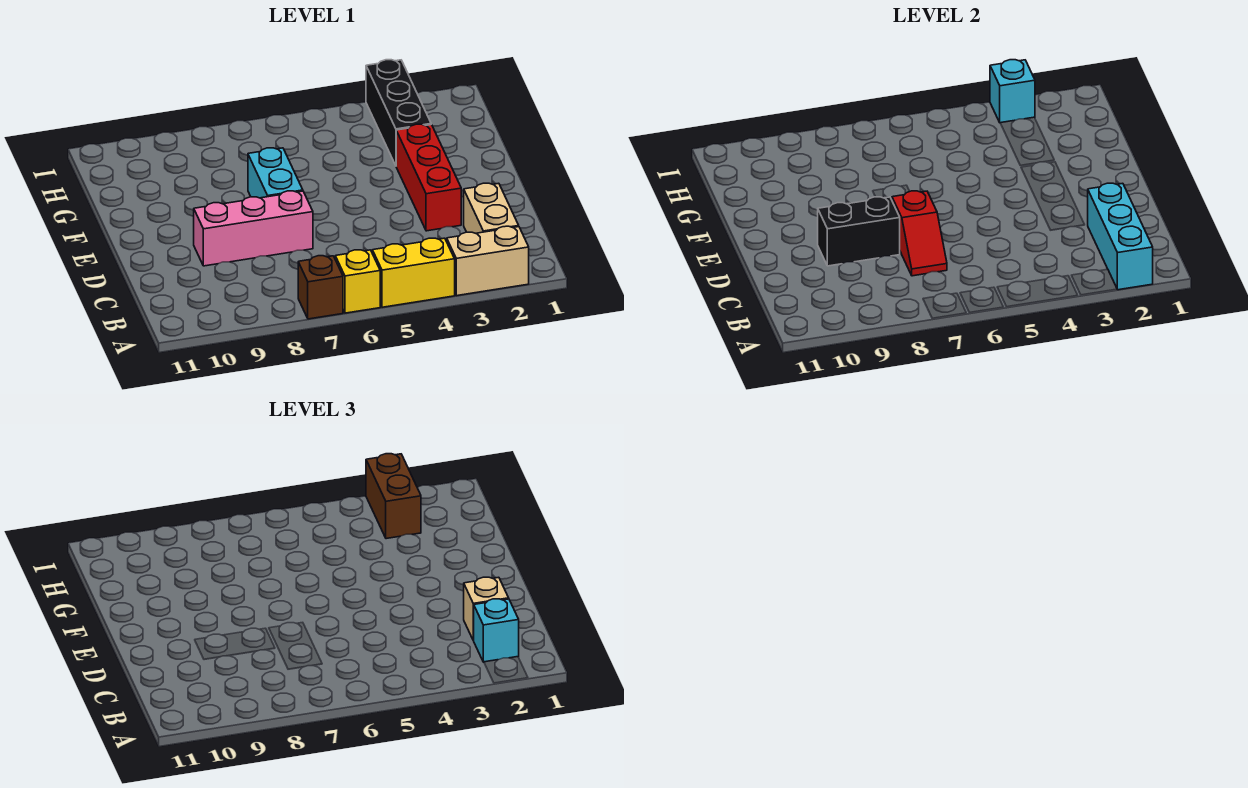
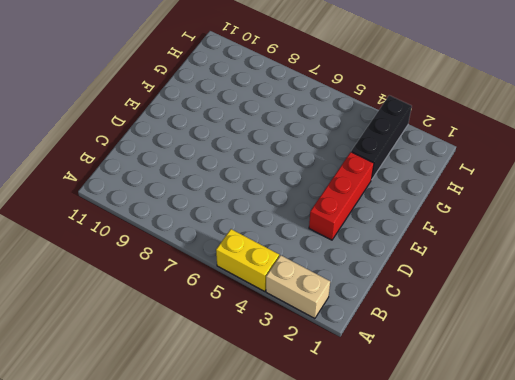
none -> yellow 1x1 brick [335,250,380,313]
none -> brown 1x1 brick [298,256,343,319]
none -> tan 1x2 brick [464,183,519,233]

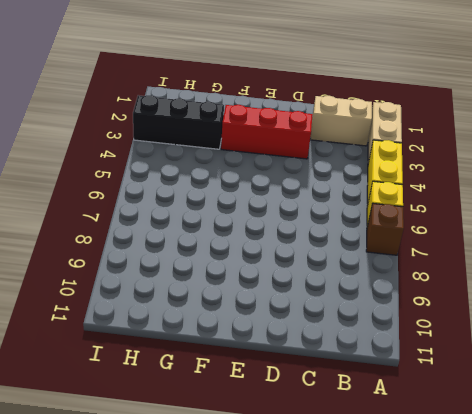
none -> pink 1x3 brick [194,191,313,266]
none -> cyan 1x2 brick [248,148,303,198]
none -> cyan 1x3 brick [1088,183,1153,290]

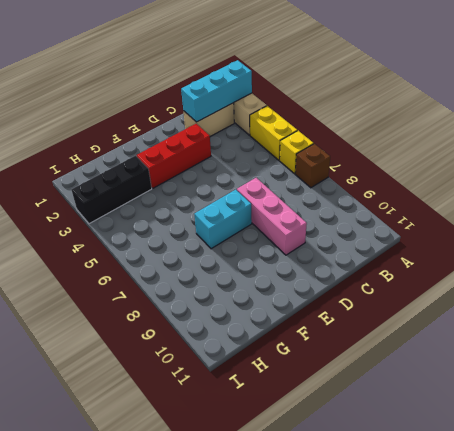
none -> red 1x2 slope [892,191,947,276]
none -> black 1x2 brick [818,197,900,266]
none -> cyan 1x1 brick [990,60,1035,123]

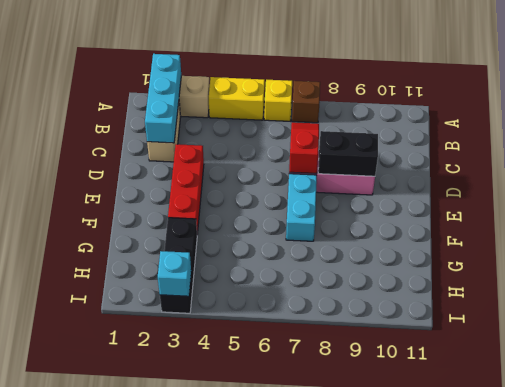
none -> cyan 1x1 brick [473,599,519,662]
none -> tan 1x1 brick [464,577,509,640]
none -> brown 1x2 brick [366,454,421,539]

